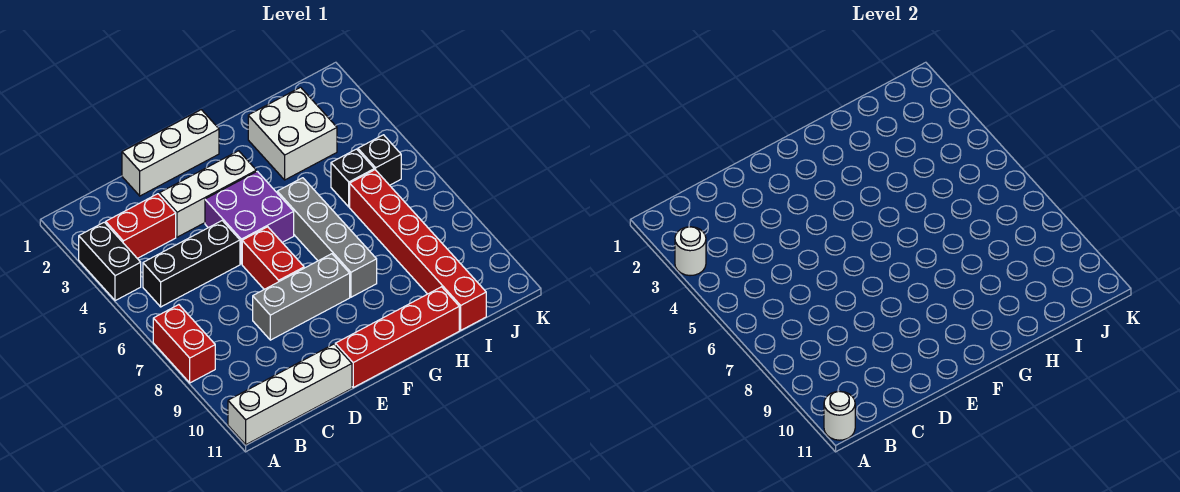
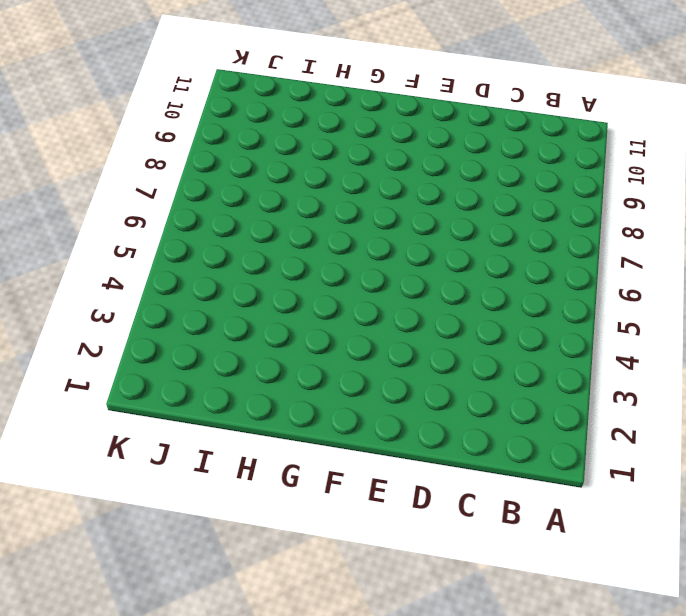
none -> black 1x2 brick [79,222,141,301]
none -> red 1x2 brick [153,305,215,383]
none -> white 1x4 brick [228,344,352,445]

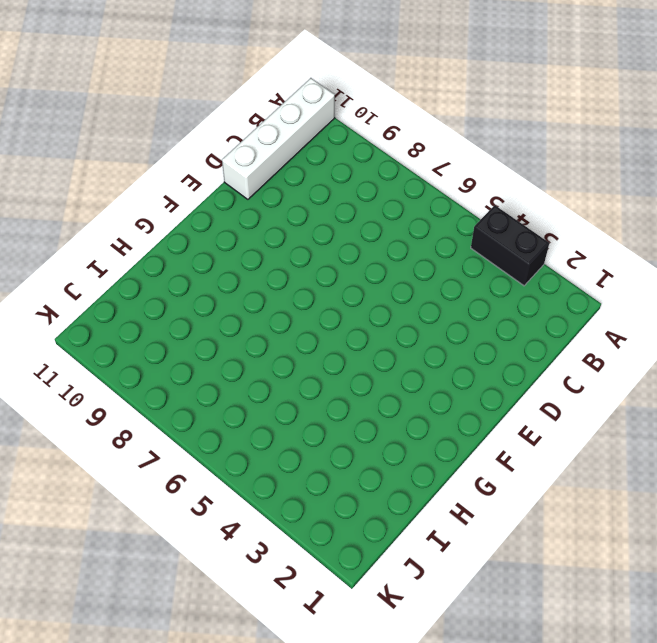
none -> red 1x2 brick [153,305,215,383]
none -> red 1x2 brick [106,194,176,258]
none -> black 1x3 brick [143,221,240,307]

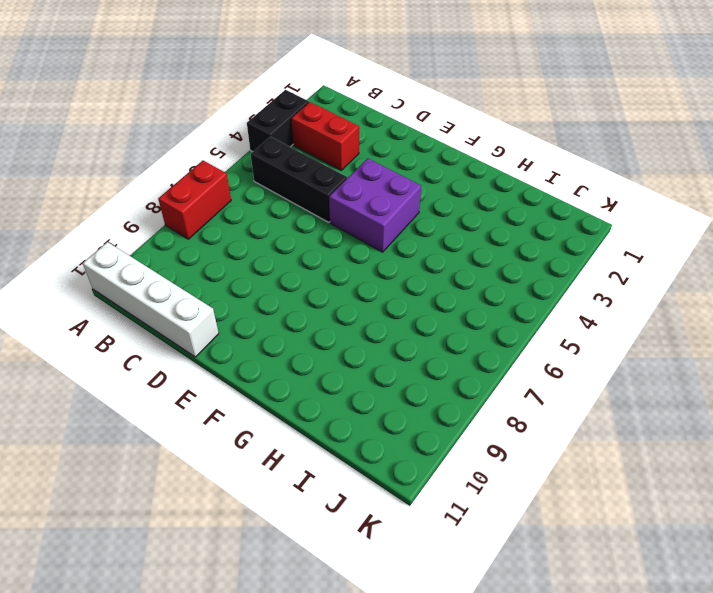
none -> white 1x3 brick [122,110,219,196]
none -> white 1x3 brick [159,151,256,237]
none -> grey 1x3 brick [253,254,350,340]

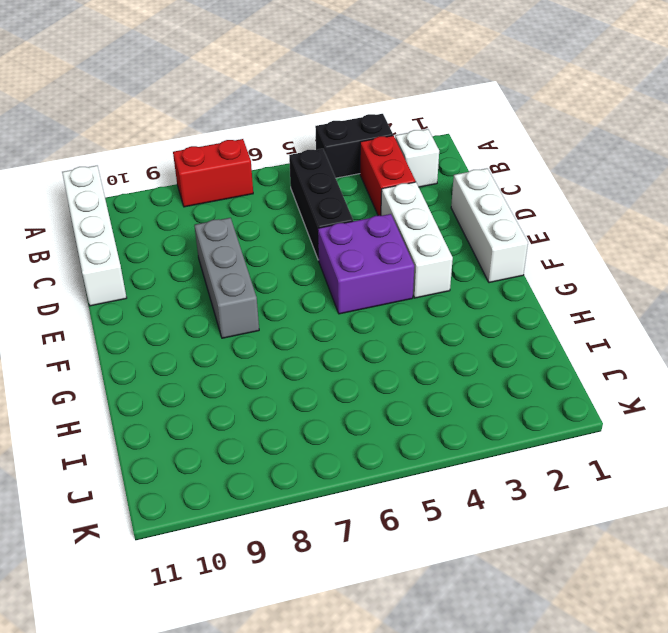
white 1x1 brick [395,129,439,187] -> none
none -> red 1x2 brick [242,227,304,289]
none -> red 1x4 brick [335,287,459,387]
none -> grey 1x4 brick [277,178,377,297]

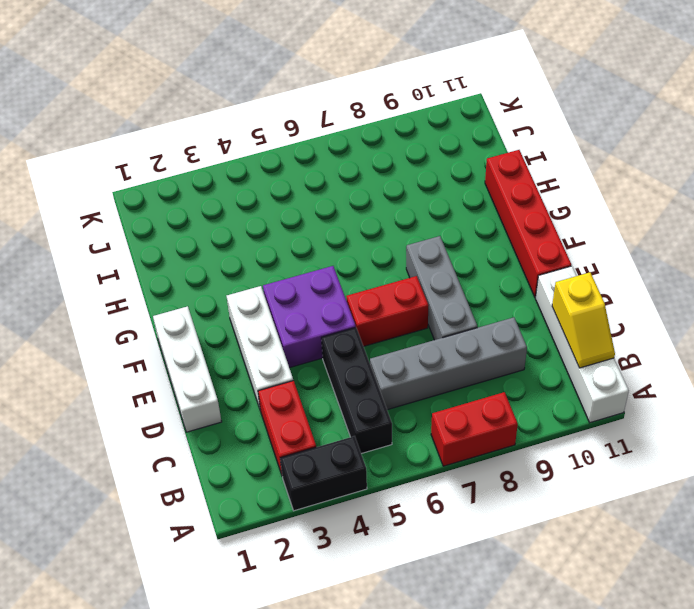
yellow 1x2 slope [552,272,615,368] -> none
grey 1x4 brick [370,317,527,410] -> grey 1x4 brick moved to [277,178,377,297]
none -> white 2x2 brick [248,87,337,180]
none -> black 1x1 brick [331,149,374,207]
none -> red 1x6 brick [350,170,486,330]

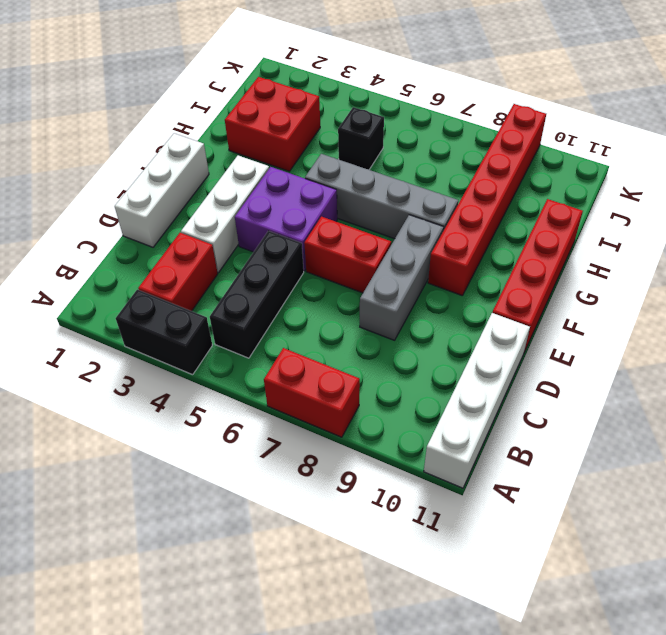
red 1x6 brick [428,104,546,296] -> red 1x6 brick turned to [350,170,486,330]
red 2x2 brick [225,77,320,171] -> white 2x2 brick [248,87,337,180]
none -> black 1x1 brick [358,135,401,185]
none -> white 1x1 round brick [675,227,706,276]
none -> white 1x1 round brick [824,391,855,440]

